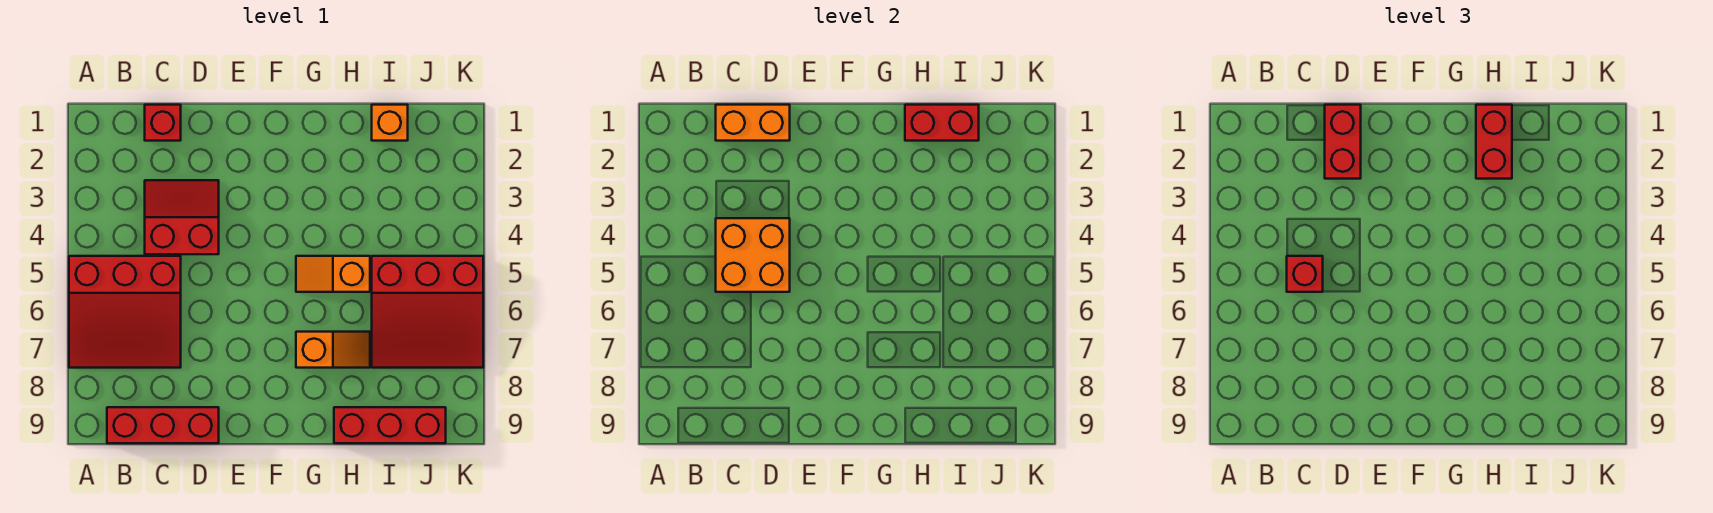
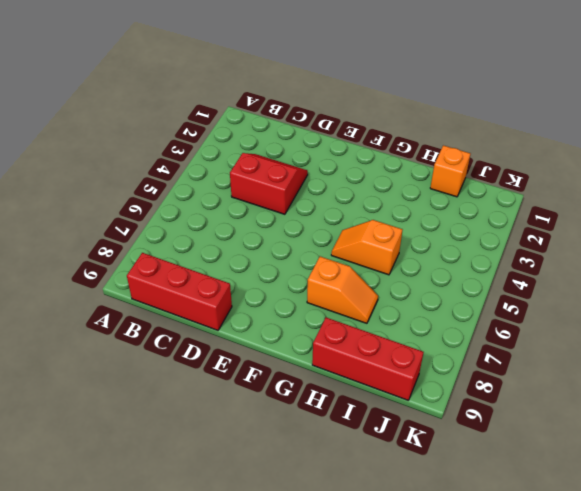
none -> red 3x3 slope [69,256,181,368]
none -> red 1x1 brick [145,105,181,141]
none -> red 3x3 slope [372,256,483,368]

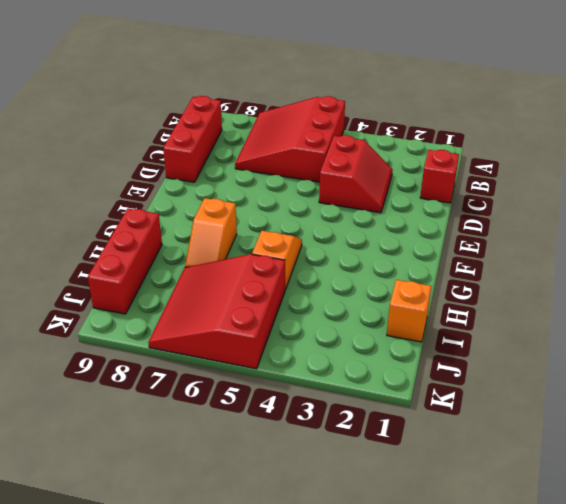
none -> orange 1x2 brick [716,105,790,141]
none -> orange 2x2 brick [716,218,790,292]
none -> red 1x2 brick [905,105,979,141]

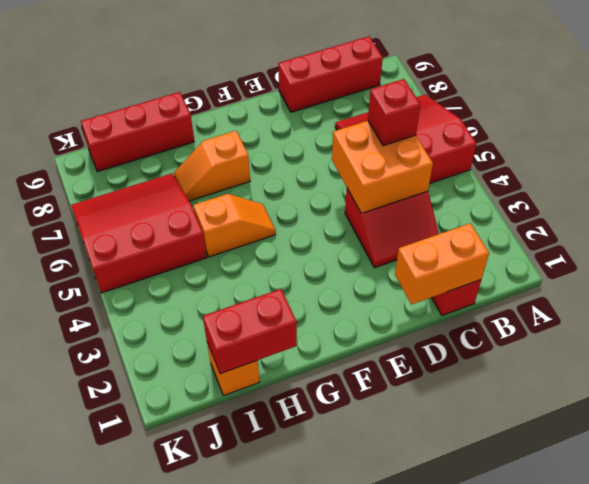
none -> red 1x2 brick [1325,105,1361,179]
none -> red 1x2 brick [1476,105,1512,179]

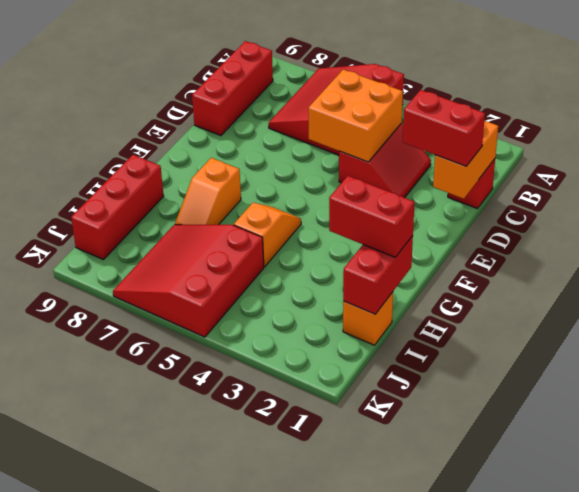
none -> red 1x1 brick [1287,256,1323,292]

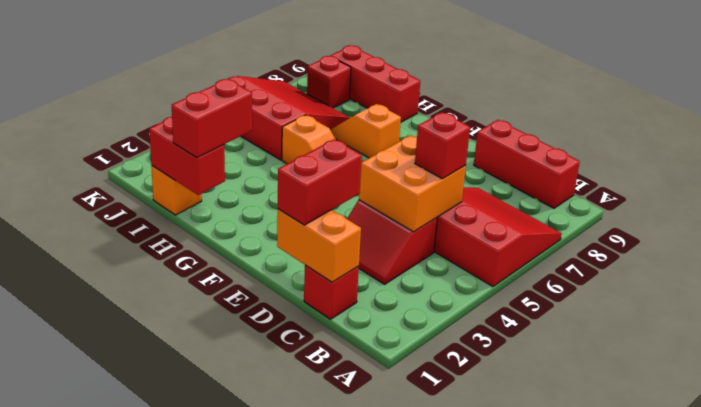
red 1x1 brick [307,56,351,108] -> none

